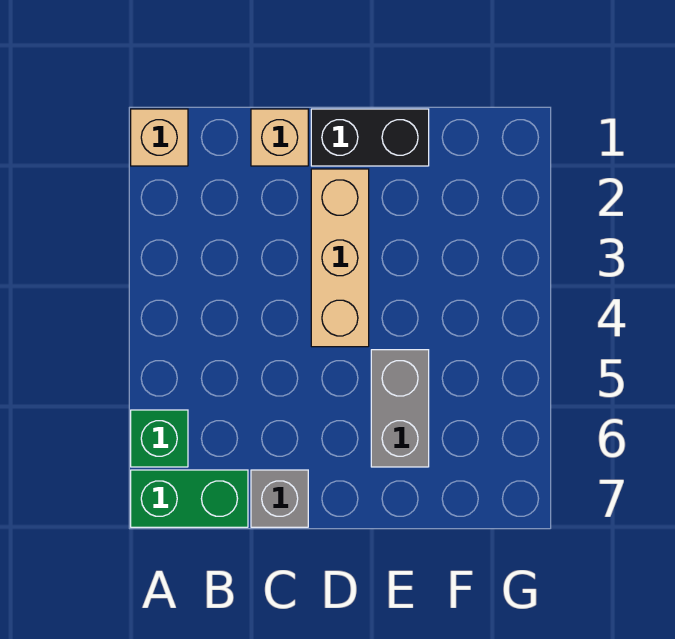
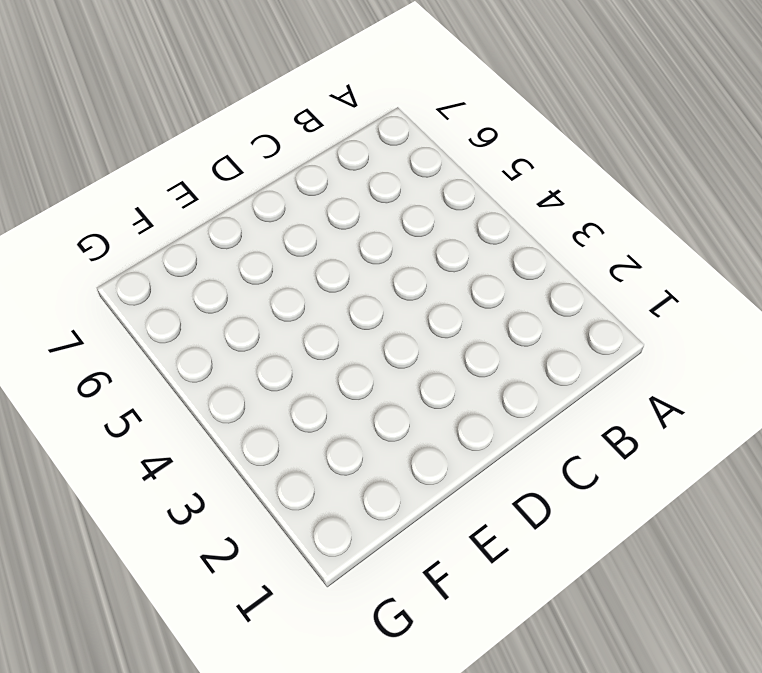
none -> tan 1x1 brick [131,109,188,166]
none -> green 1x1 brick [131,410,188,467]

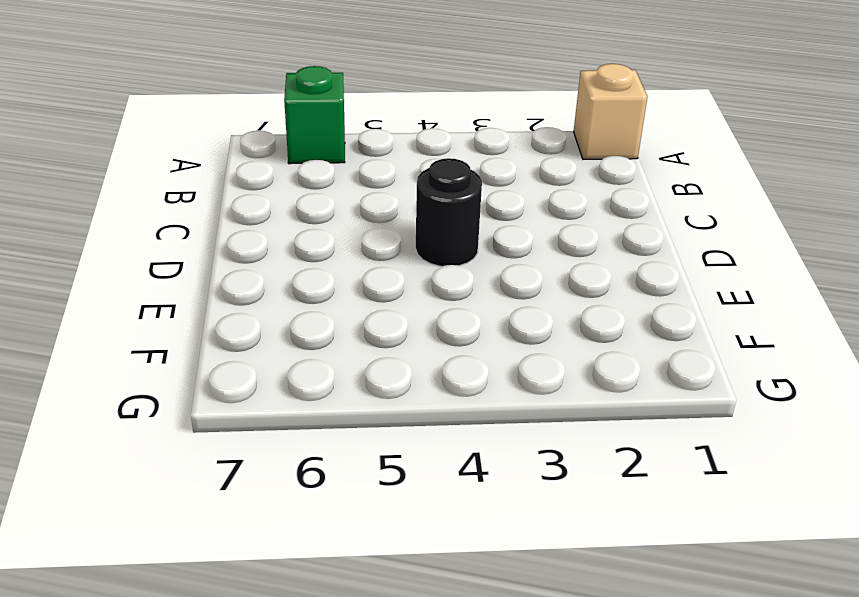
black 1x1 round brick [416,158,482,266] -> tan 1x3 brick [311,169,369,347]
none -> green 1x2 brick [131,470,248,527]
none -> tan 1x1 brick [251,109,308,166]

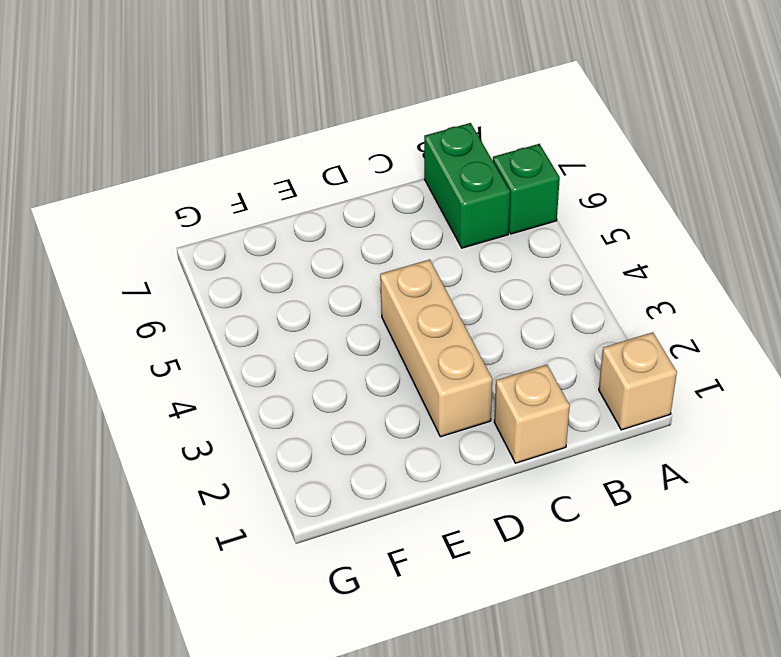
green 1x2 brick [424,123,510,248] -> green 1x2 brick turned to [131,470,248,527]
none -> grey 1x1 brick [251,470,308,527]
none -> black 1x2 brick [311,109,429,166]

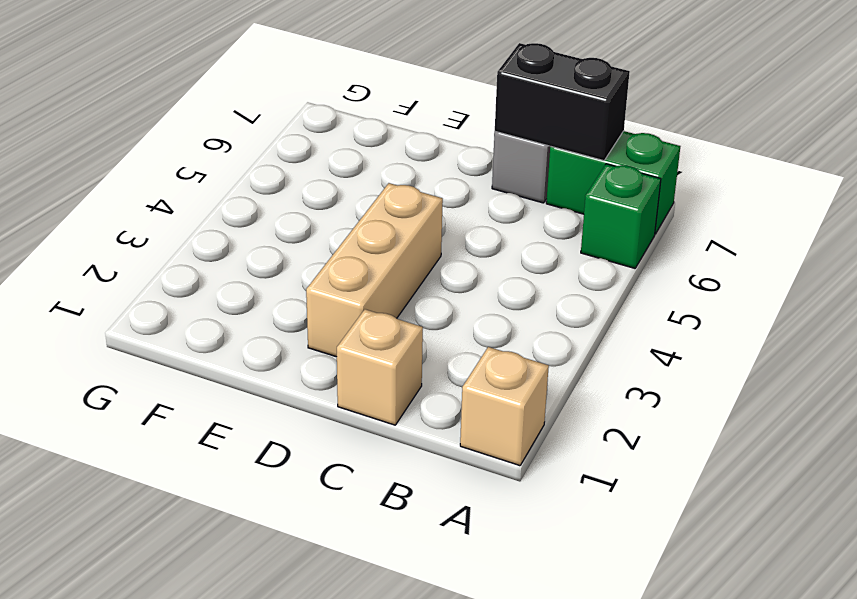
black 1x2 brick [495,43,630,161] -> black 1x2 brick moved to [311,109,429,166]
none -> grey 1x2 brick [371,350,429,467]

